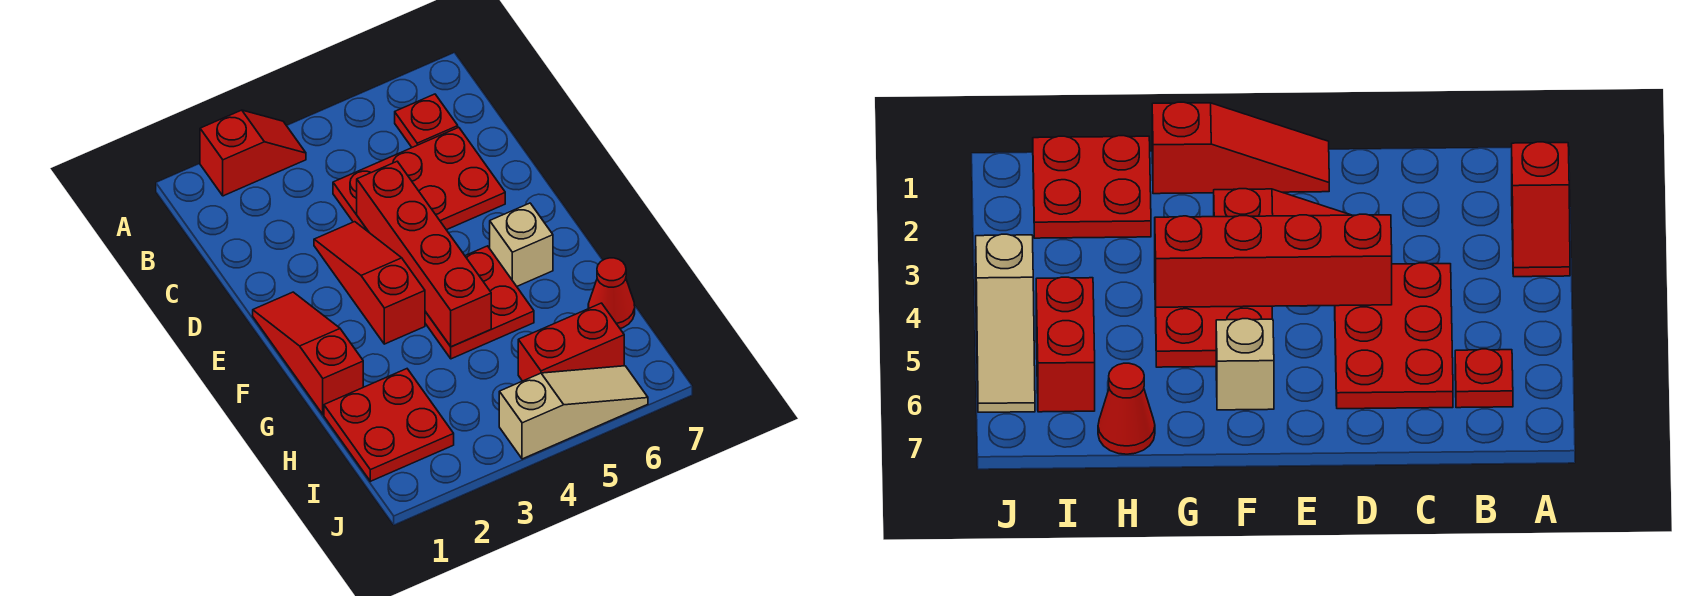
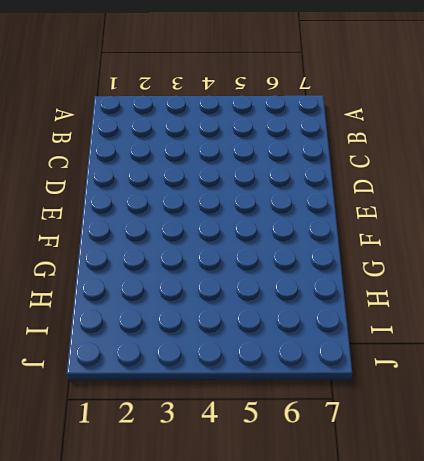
none -> red 1x2 slope [200,110,306,196]
none -> red 1x1 plate [395,94,458,147]
none -> red 2x3 plate [333,127,505,231]

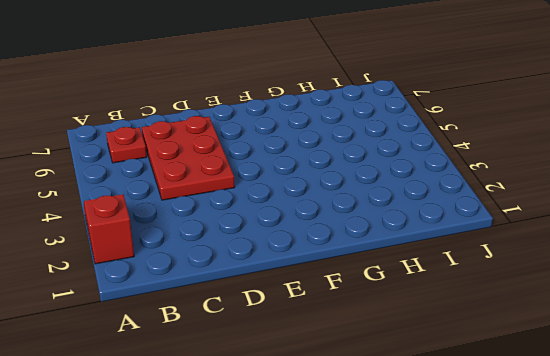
none -> red 1x3 slope [314,222,425,344]
none -> red 1x3 slope [253,292,363,415]
none -> red 2x2 plate [425,246,534,359]

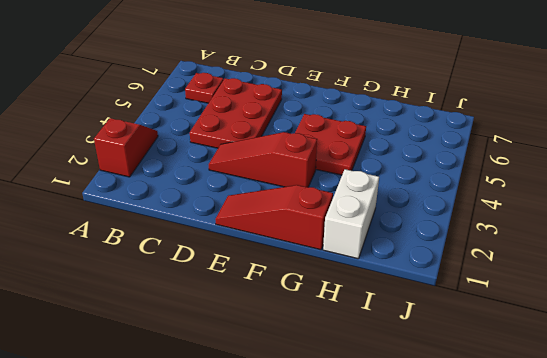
white 1x2 brick [323,169,379,259] -> red 2x2 plate [324,369,454,481]
none -> tan 1x1 brick [490,203,553,286]
none -> red 1x1 cone [588,258,635,328]
none -> red 1x2 brick [518,303,624,381]

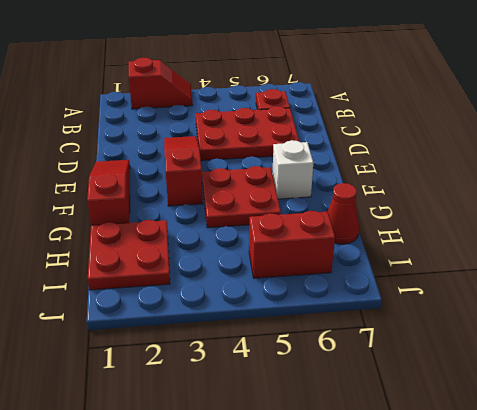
white 1x1 brick [272,140,313,199] -> tan 1x1 brick [490,203,553,286]
none -> tan 1x3 slope [499,366,648,459]
none -> red 1x4 brick [357,161,491,347]

